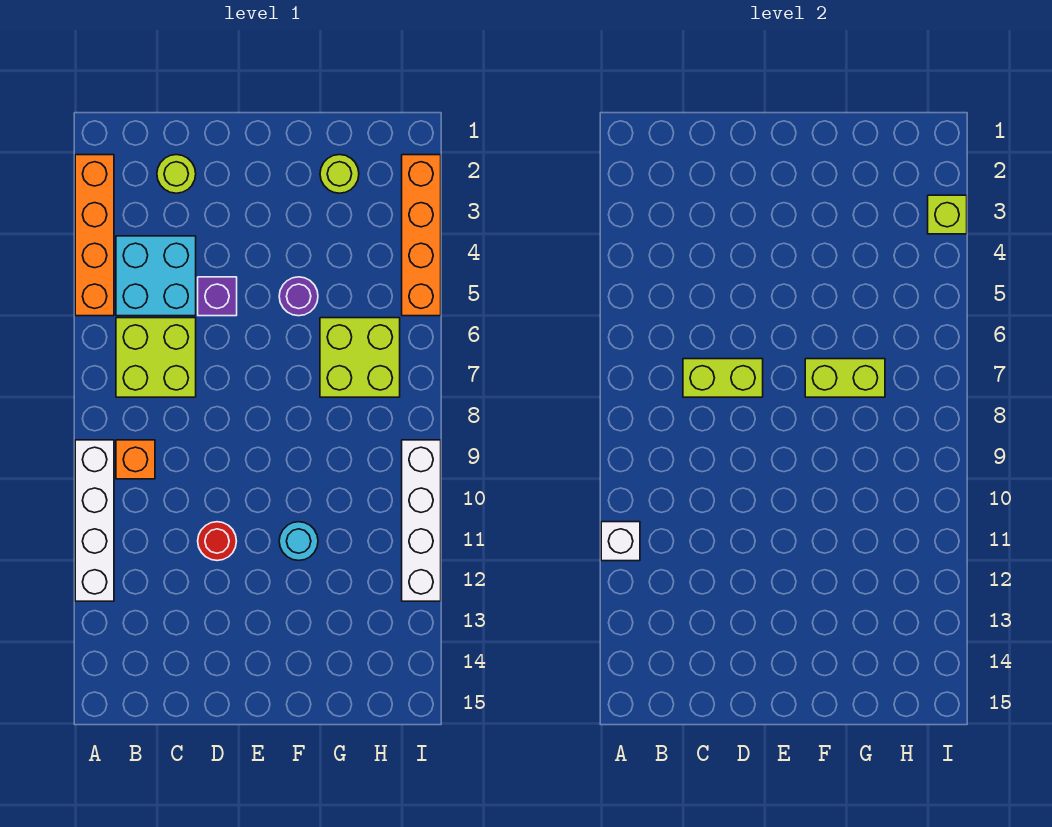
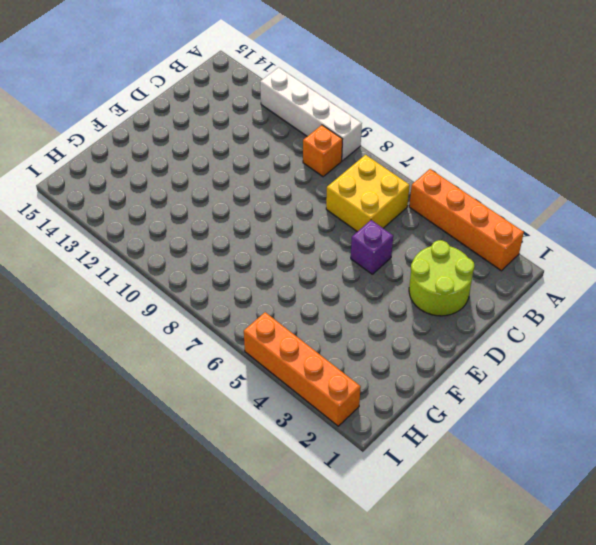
yellow 2x2 brick [326,155,410,232] -> lime 2x2 brick [116,318,196,397]
lime 2x2 round brick [409,240,474,316] -> lime 1x1 round brick [157,155,196,193]
none -> cyan 2x2 brick [116,236,196,316]
none -> red 1x1 round brick [198,522,236,561]
none -> purple 1x1 round brick [279,277,318,316]

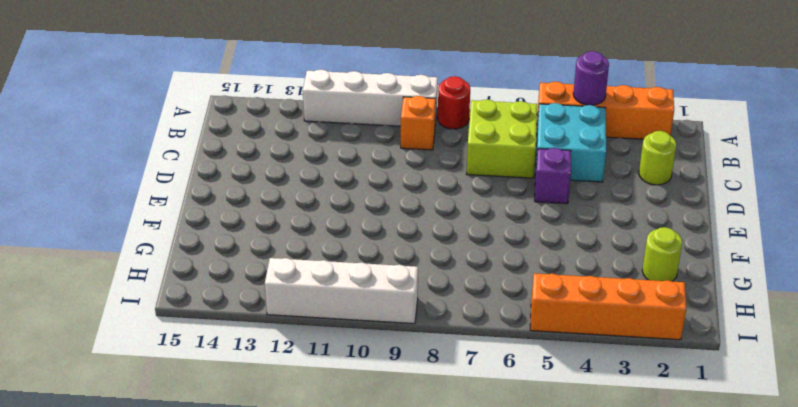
purple 1x1 round brick [573,51,609,105] -> purple 1x1 round brick moved to [279,277,318,316]
red 1x1 round brick [438,76,470,129] -> red 1x1 round brick moved to [198,522,236,561]
none -> cyan 1x1 round brick [279,522,318,561]
none -> lime 2x2 brick [320,318,400,397]
none -> white 1x1 brick [601,522,640,561]

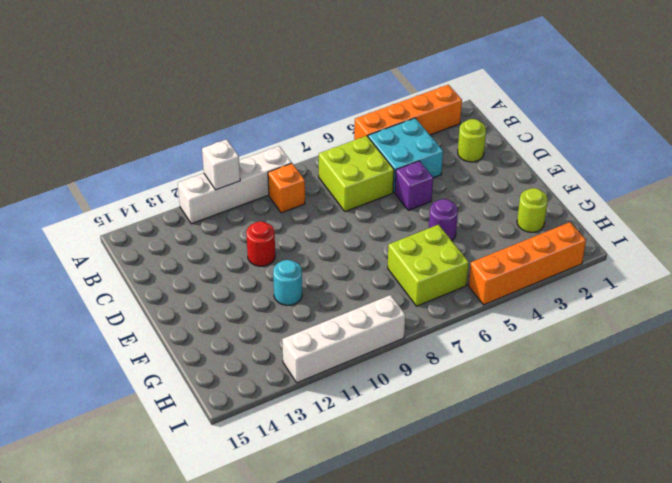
none -> lime 1x2 brick [683,359,763,397]
none -> lime 1x2 brick [805,359,885,397]
none -> lime 1x1 brick [928,195,967,234]

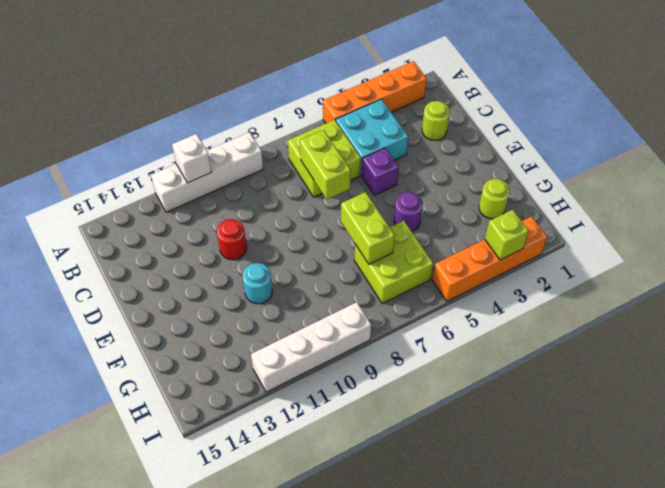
none -> orange 1x1 brick [116,440,155,479]

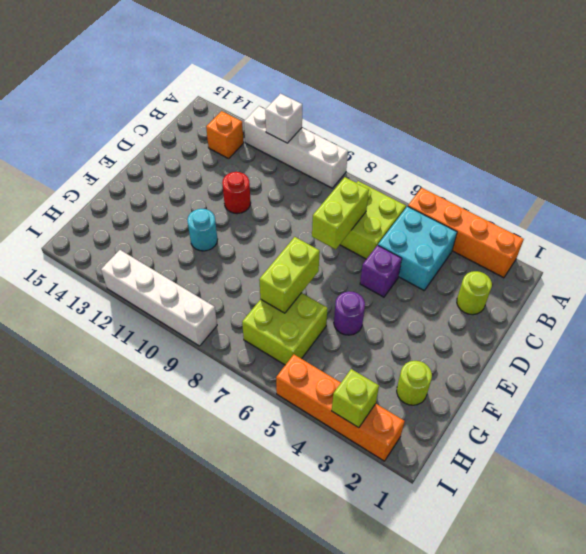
orange 1x1 brick [206,111,244,159] -> orange 1x1 brick moved to [116,440,155,479]

